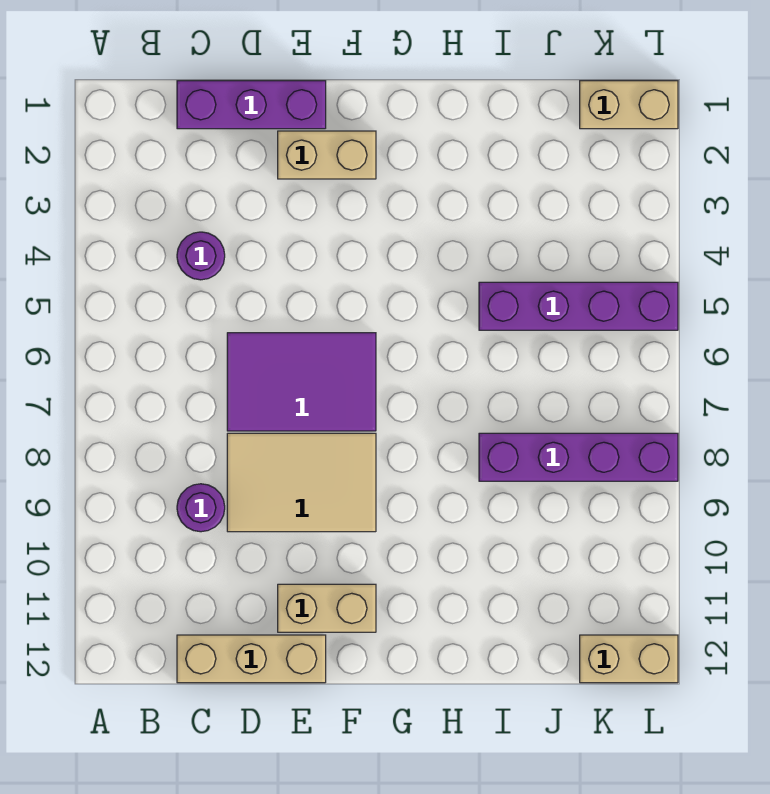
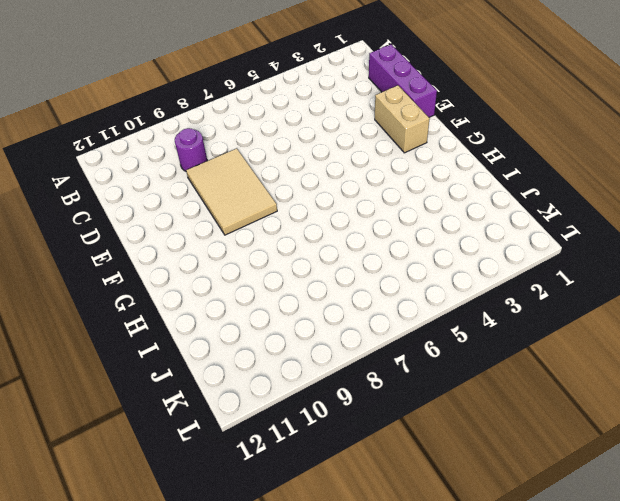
none -> purple 1x1 round brick [177,232,225,280]
none -> tan 1x3 brick [177,635,326,683]
none -> purple 2x3 tile [227,333,376,431]

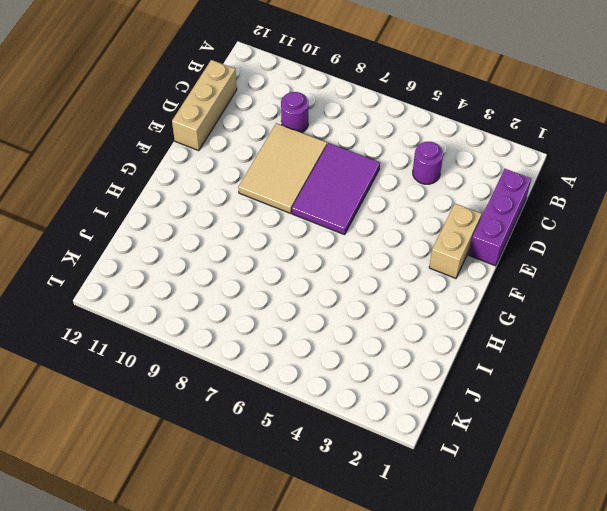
none -> tan 1x2 brick [278,584,376,632]
none -> purple 1x4 brick [479,282,678,330]
none -> purple 1x4 brick [479,433,678,481]

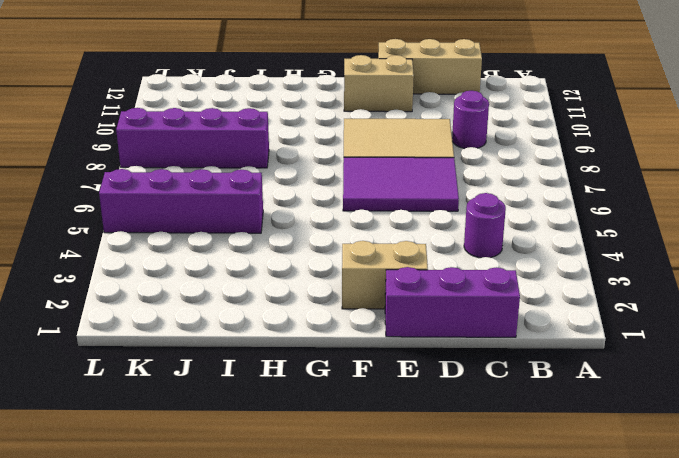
none -> tan 1x2 brick [580,81,678,129]
none -> tan 1x2 brick [580,635,678,683]

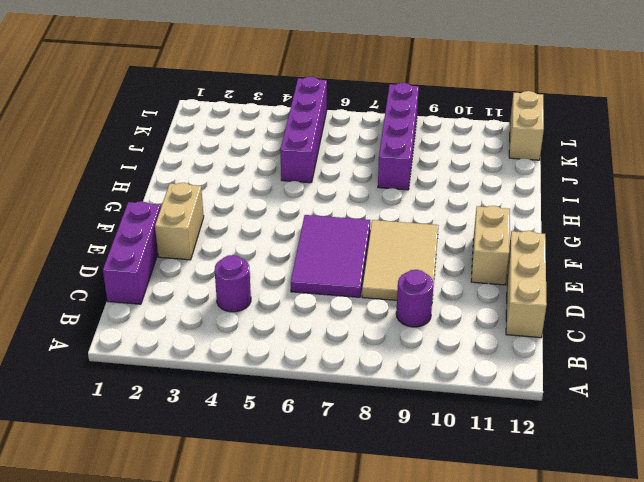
none -> tan 1x2 brick [580,81,678,129]

